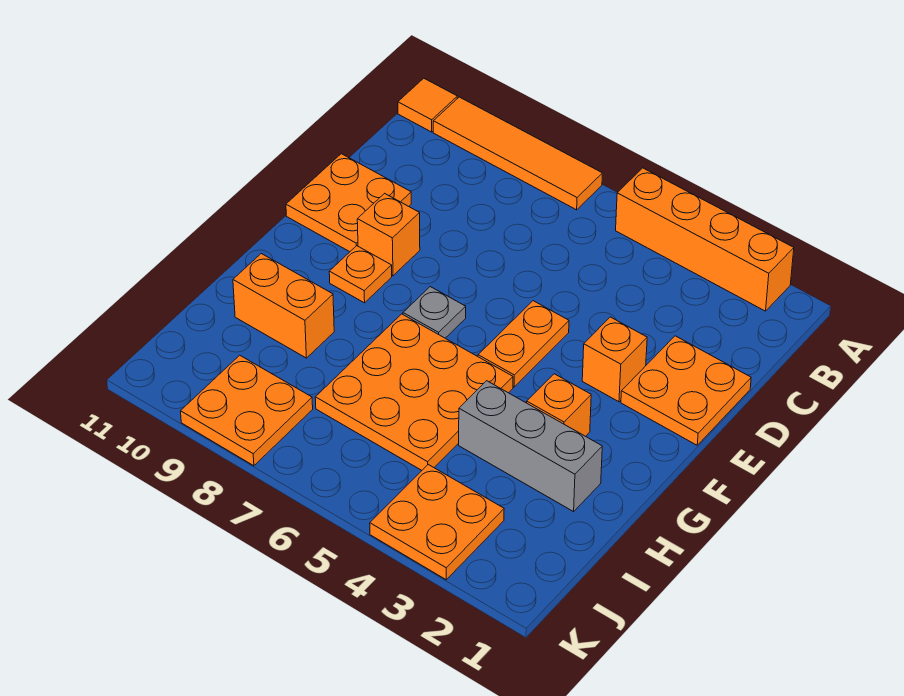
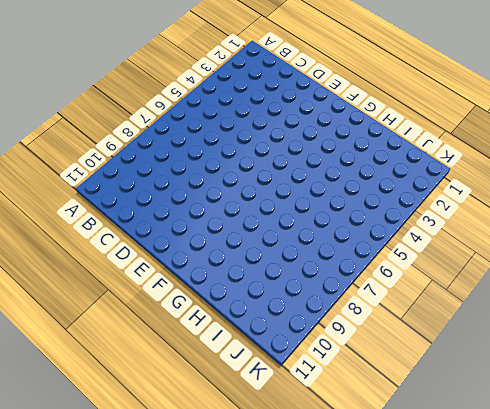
none -> orange 1x4 brick [616,168,794,311]
none -> orange 1x4 tile [433,97,602,210]
none -> orange 1x1 tile [398,78,457,132]

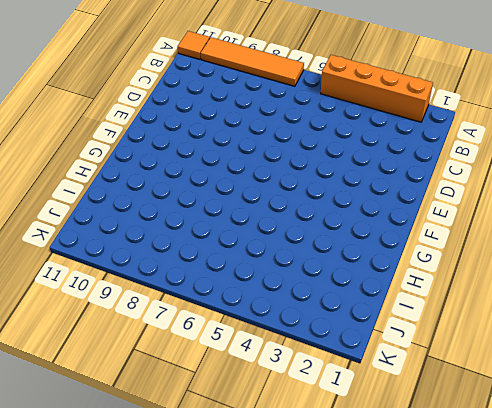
none -> orange 2x2 plate [621,336,751,445]
none -> orange 2x2 plate [286,154,411,252]
none -> orange 1x1 brick [582,317,647,402]

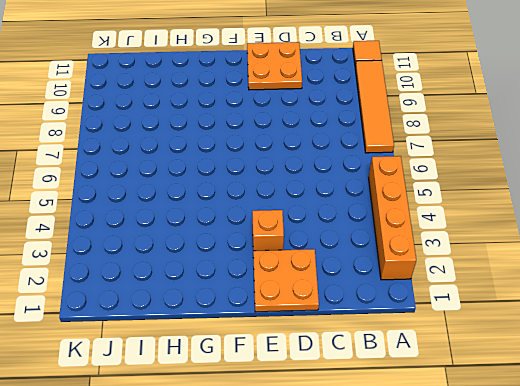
none -> orange 1x2 plate [478,301,569,387]
none -> orange 1x1 brick [357,193,420,276]
none -> grey 1x1 plate [403,287,466,338]

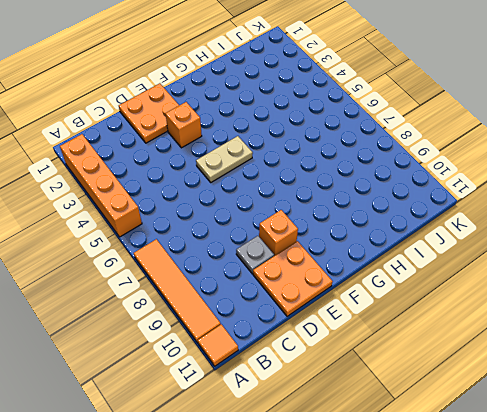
grey 1x1 plate [236,236,274,274] -> grey 1x1 plate moved to [403,287,466,338]
tan 1x2 plate [196,136,253,182] -> orange 1x2 plate [478,301,569,387]
none -> orange 1x1 plate [329,246,392,303]
none -> orange 1x1 brick [527,374,591,436]
none -> orange 3x3 plate [315,314,513,470]

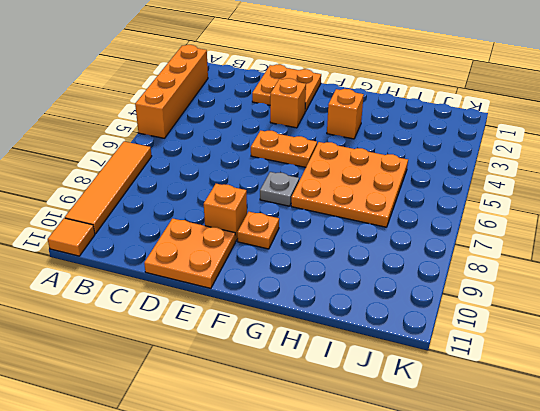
none -> grey 1x3 brick [459,381,602,512]
none -> orange 1x2 brick [233,254,334,358]
none -> orange 2x2 plate [370,465,504,580]

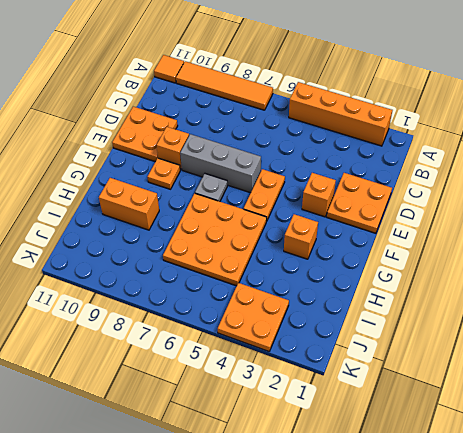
grey 1x3 brick [180,134,261,193] -> grey 1x3 brick moved to [459,381,602,512]
none -> orange 2x2 plate [181,355,313,466]

